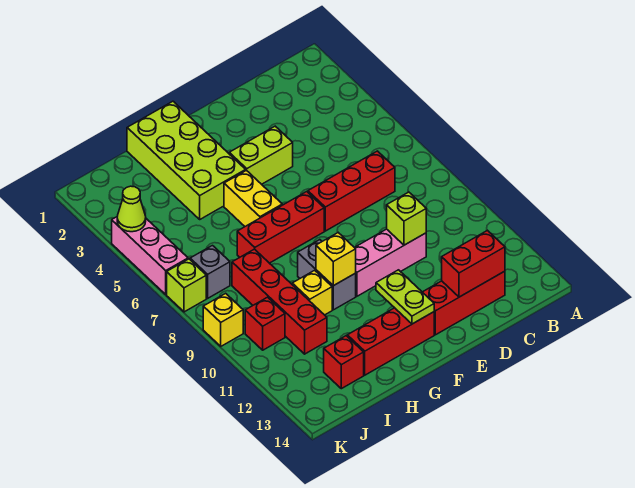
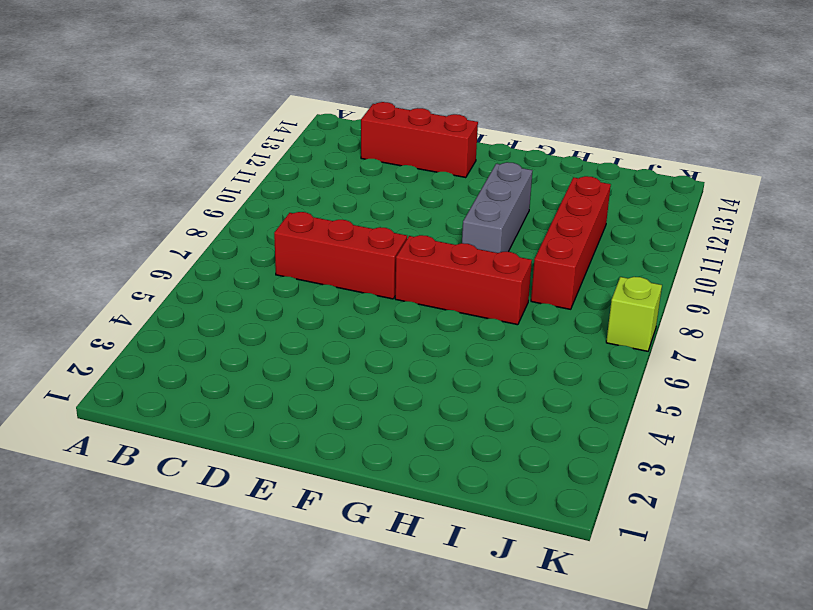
grey 1x3 brick [462,162,533,253] -> grey 1x2 brick [298,240,356,310]
none -> pink 1x3 brick [354,229,426,296]
none -> lime 1x2 brick [229,126,293,184]
none -> red 1x3 brick [347,308,434,375]

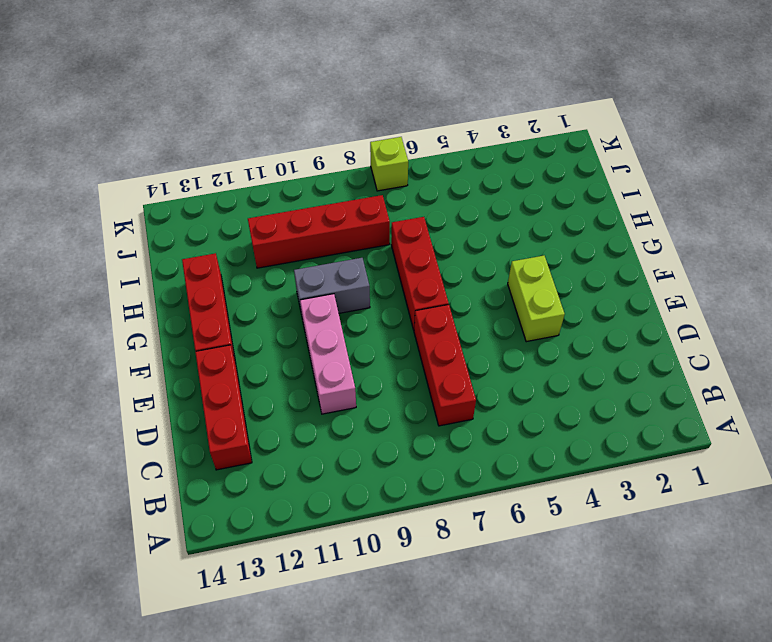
none -> lime 2x4 brick [127,101,246,219]
none -> yellow 1x2 brick [224,170,282,226]
none -> yellow 1x1 brick [292,270,332,315]

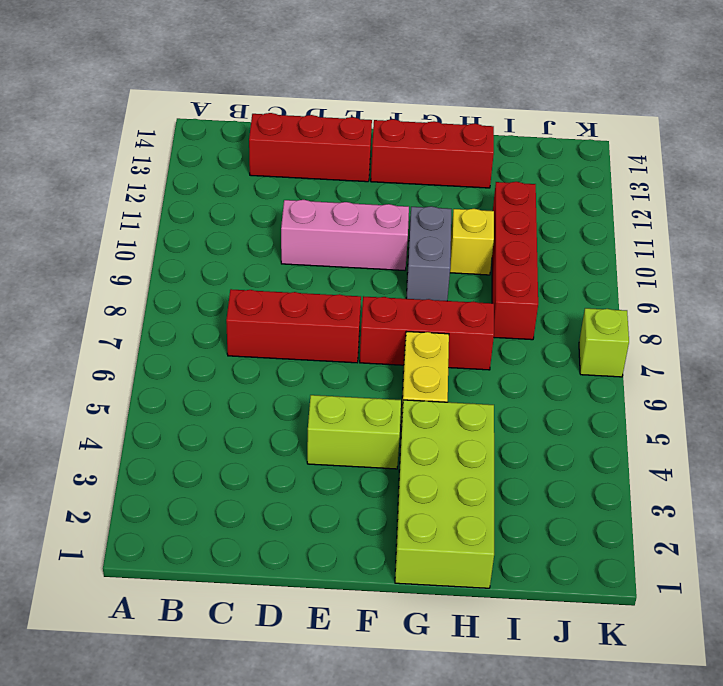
none -> red 1x1 brick [324,336,364,389]
none -> grey 1x1 brick [190,246,230,298]
none -> red 1x1 brick [245,297,285,350]

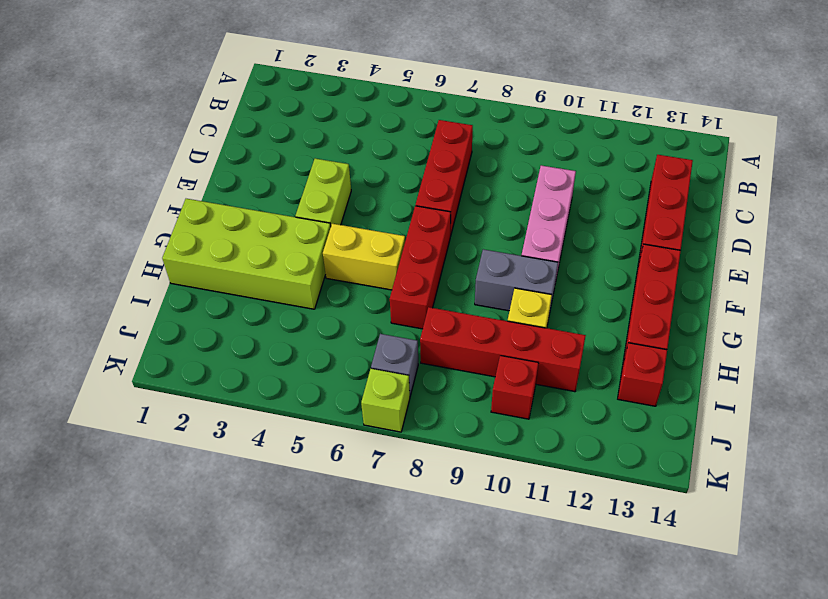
none -> pink 1x3 brick [112,217,188,294]
none -> yellow 1x1 brick [203,293,243,346]
none -> red 1x2 brick [442,230,505,297]

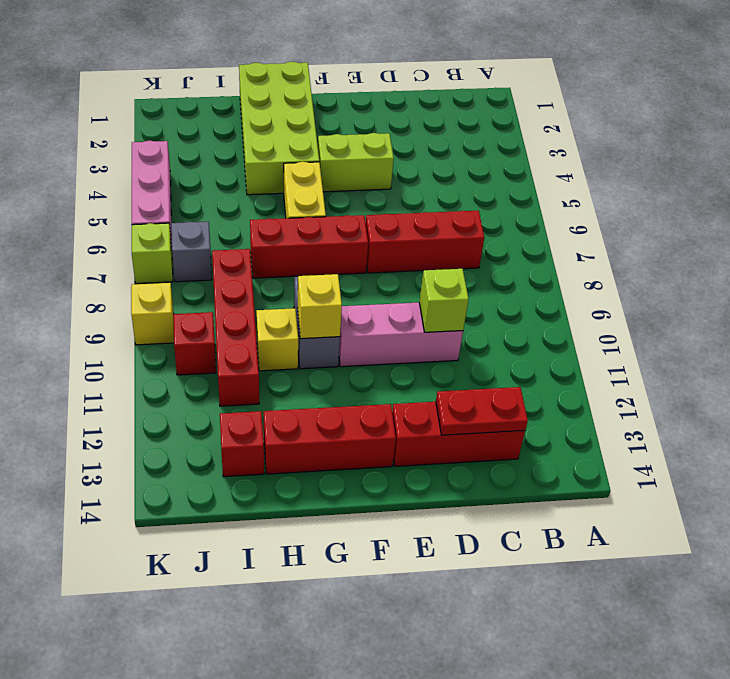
red 1x2 plate [436,387,528,435] -> red 1x2 brick [442,230,505,297]
none -> lime 1x2 plate [376,270,434,324]
none -> lime 1x1 cone [117,186,146,232]

